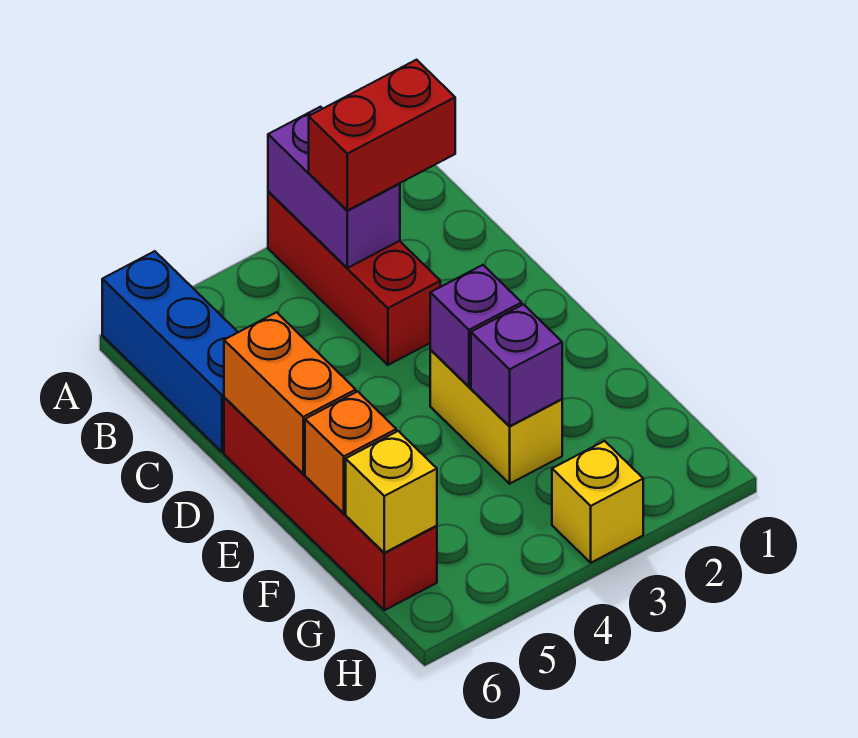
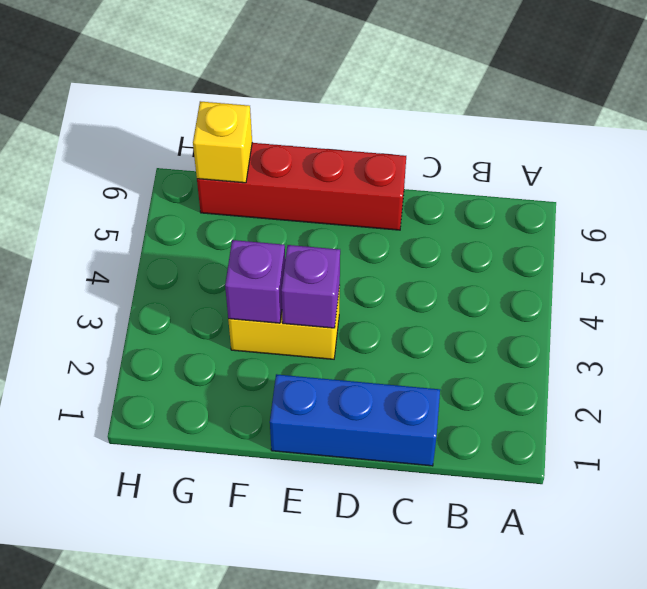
blue 1x3 brick [270,374,440,466] -> blue 1x3 brick moved to [102,251,238,452]
none -> red 1x3 brick [268,191,440,365]
none -> yellow 1x1 brick [552,441,643,563]
none -> purple 1x2 brick [268,107,400,268]

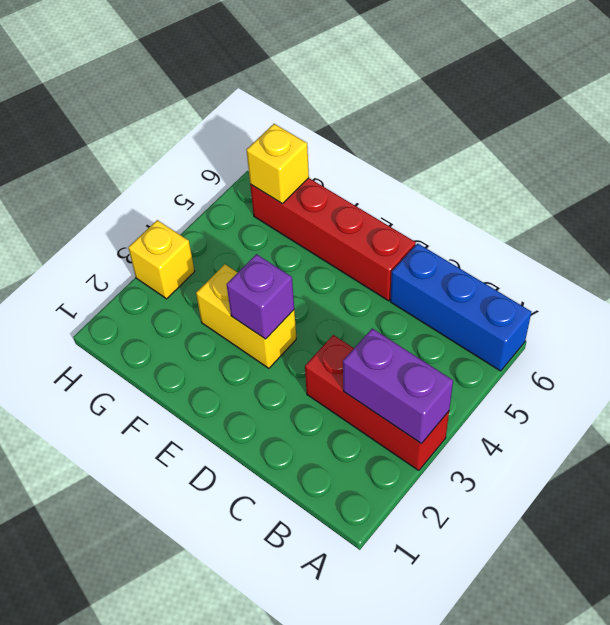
none -> orange 1x2 brick [224,312,356,474]
none -> purple 1x1 brick [471,304,562,426]
none -> orange 1x1 brick [305,391,396,513]

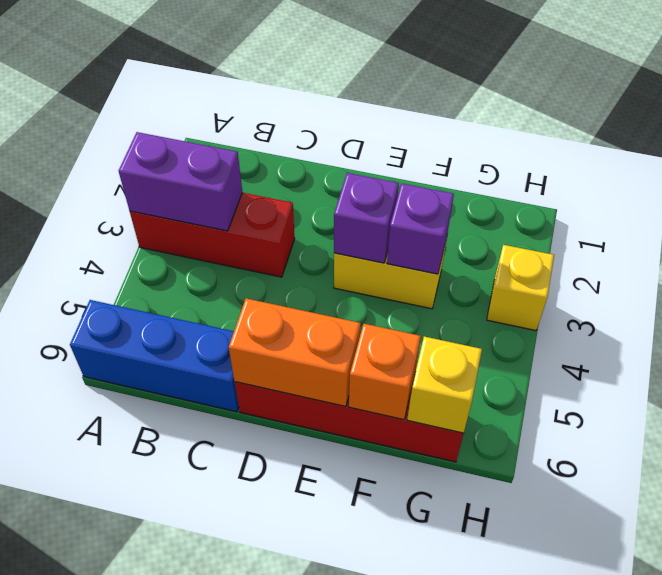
none -> red 1x2 brick [309,60,455,210]

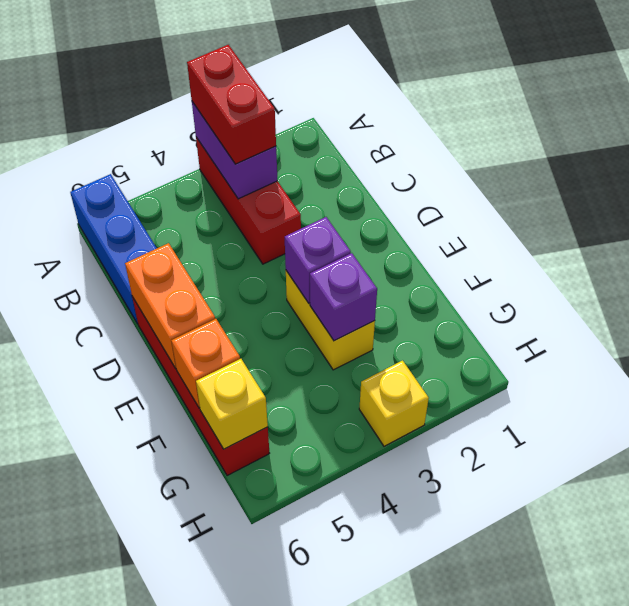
red 1x2 brick [187,45,276,164] -> red 1x2 brick turned to [309,60,455,210]

